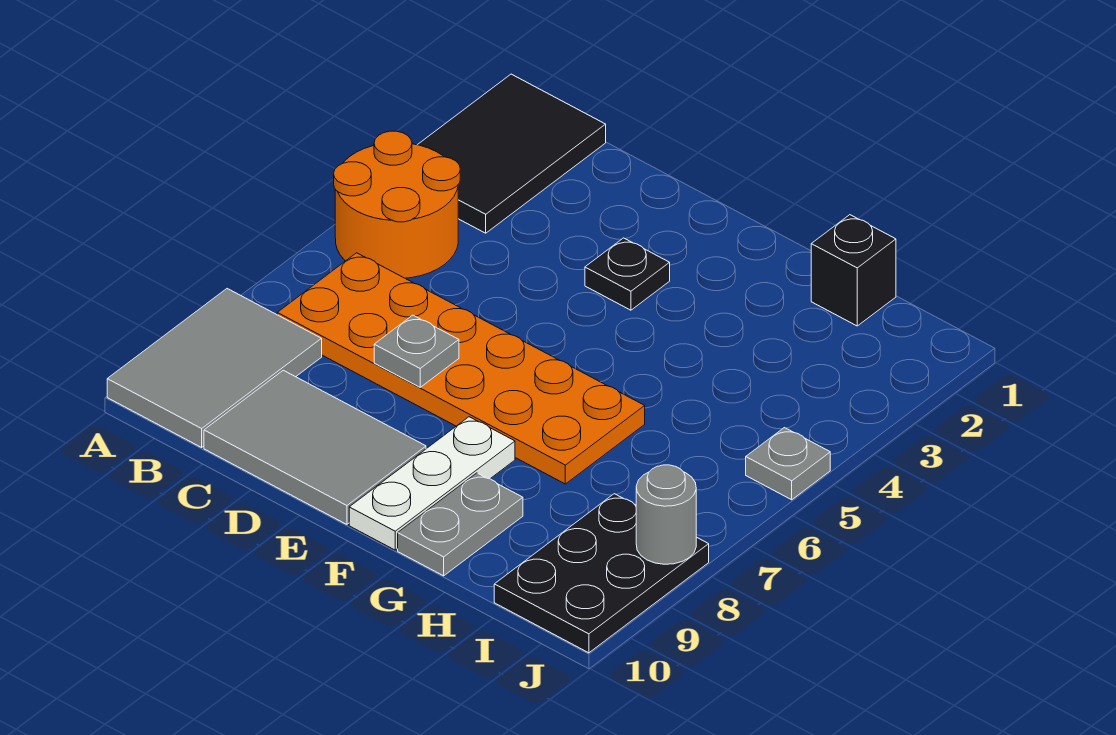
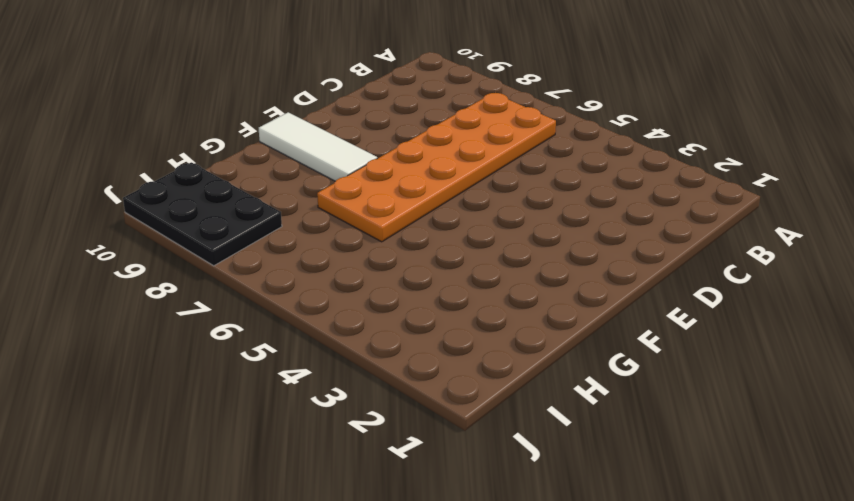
white 1x3 tile [259,112,377,181] -> white 1x3 plate [349,417,515,550]
none -> black 2x3 tile [418,74,606,233]
none -> orange 2x2 round brick [334,131,460,278]
none -> grey 2x3 tile [107,289,322,447]

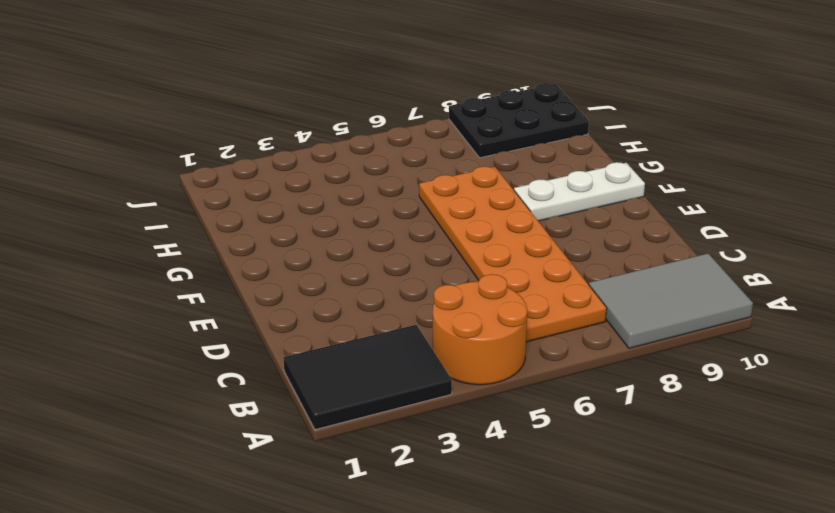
none -> grey 2x3 tile [204,370,426,524]
none -> black 1x1 plate [585,238,670,310]
none -> grey 1x2 plate [398,473,523,576]

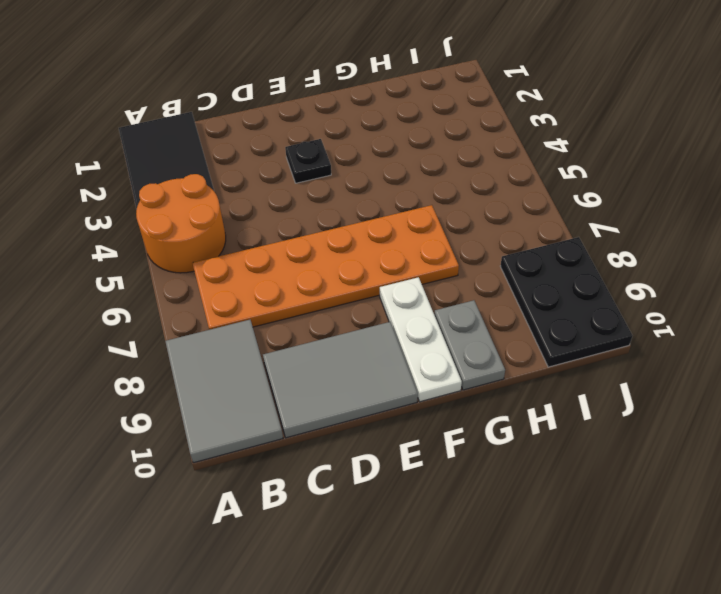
none -> black 1x1 brick [811,215,896,326]
none -> grey 1x1 plate [746,428,830,500]
none -> grey 1x1 plate [374,315,459,387]

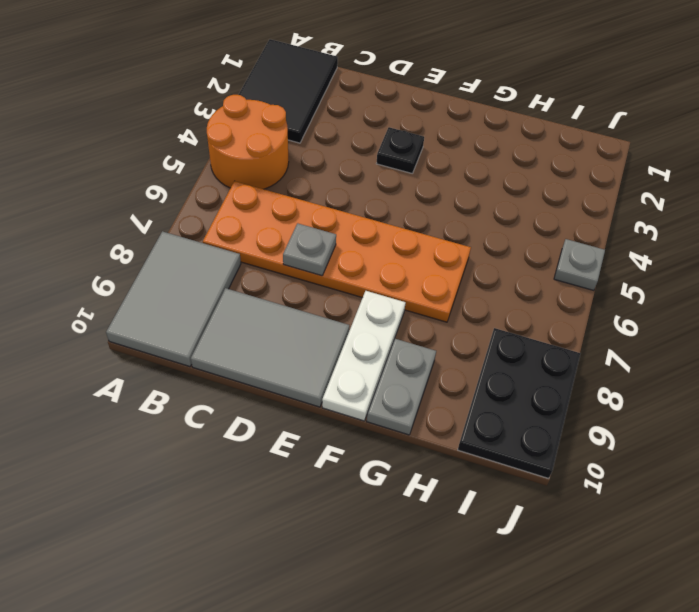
none -> black 1x1 brick [811,215,896,326]
none -> grey 1x1 round brick [636,465,696,564]

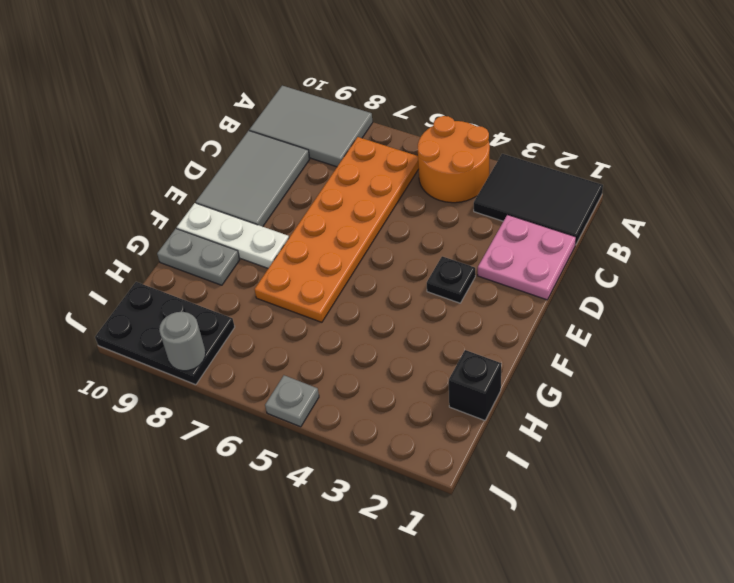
pink 2x2 plate [478,215,576,300] -> none
none -> grey 1x1 plate [374,315,459,387]

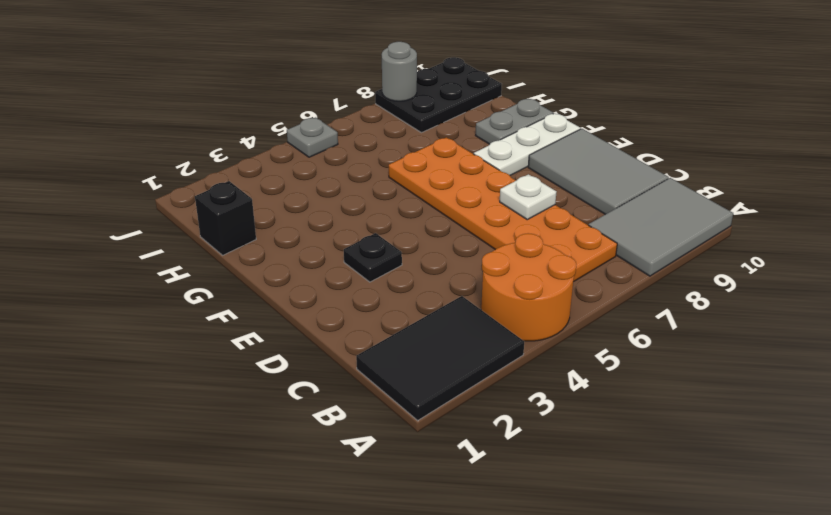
white 1x1 plate [500,174,556,220] -> grey 1x1 plate [374,315,459,387]

